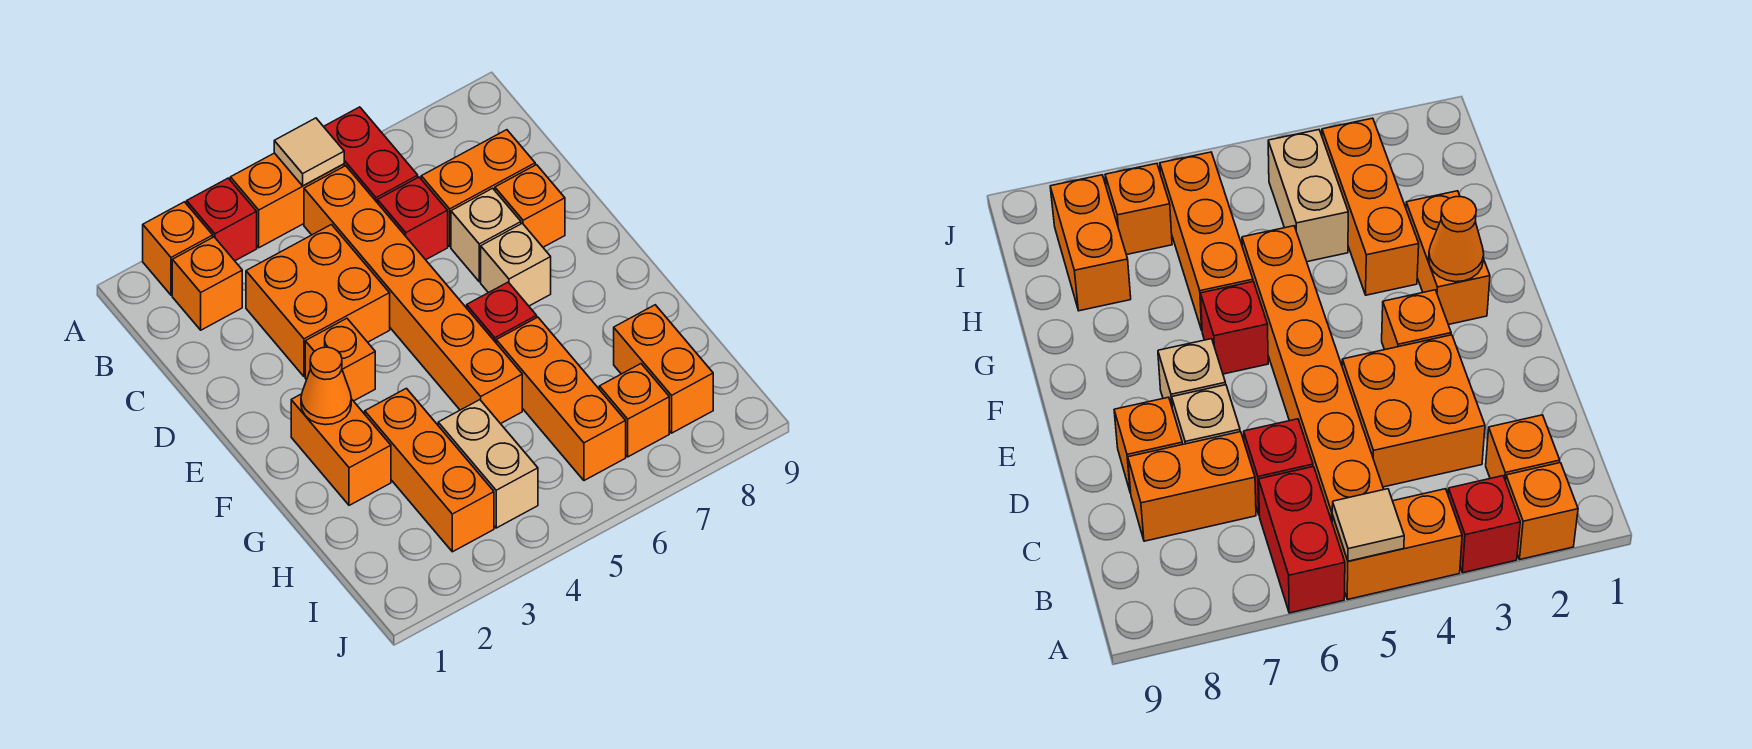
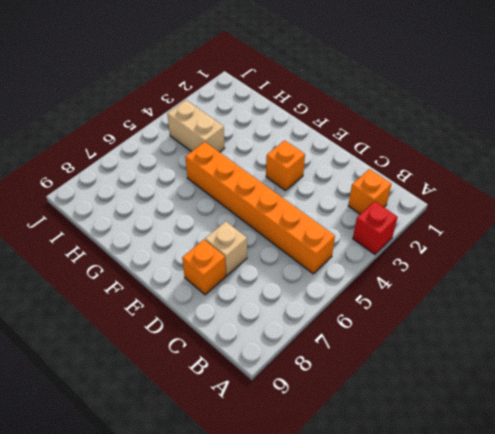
none -> orange 1x1 brick [143,202,213,295]
none -> orange 1x2 brick [230,153,344,248]
none -> red 1x2 brick [324,107,418,203]

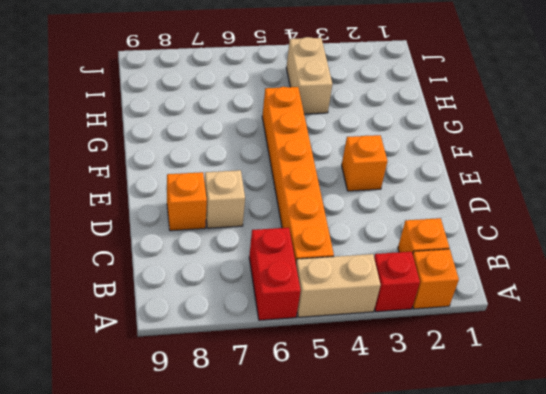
tan 1x2 brick [296,254,381,317] -> orange 1x2 brick [230,153,344,248]
none -> orange 2x2 brick [246,225,390,377]
none -> red 1x1 brick [378,177,448,260]
none -> orange 1x2 brick [421,130,535,246]

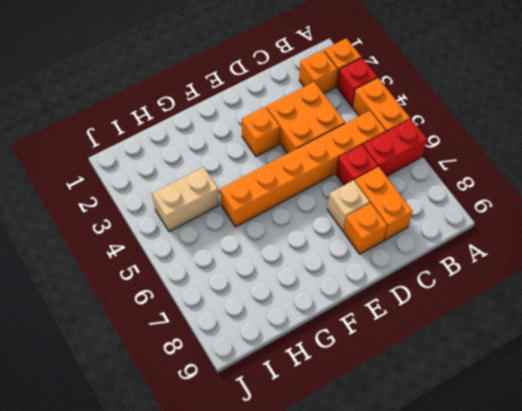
none -> tan 1x1 brick [481,223,551,306]
none -> orange 1x2 brick [291,394,391,505]
none -> red 1x1 brick [467,282,537,342]

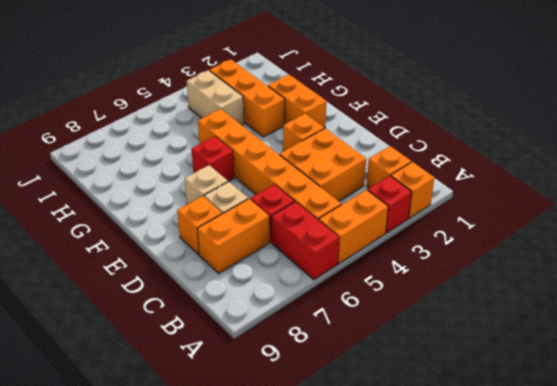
none -> orange 1x3 brick [496,317,626,481]
none -> orange 1x2 brick [614,305,713,433]
none -> orange 1x1 brick [599,364,669,457]

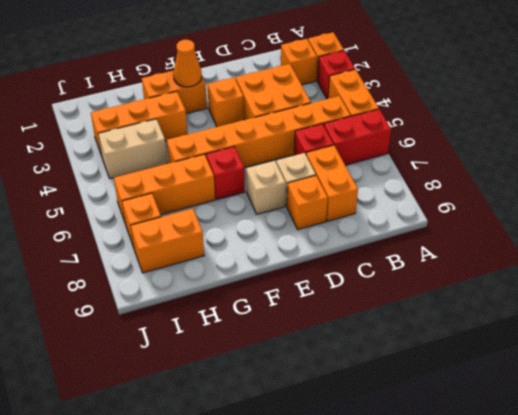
none -> tan 1x1 tile [274,118,344,186]

